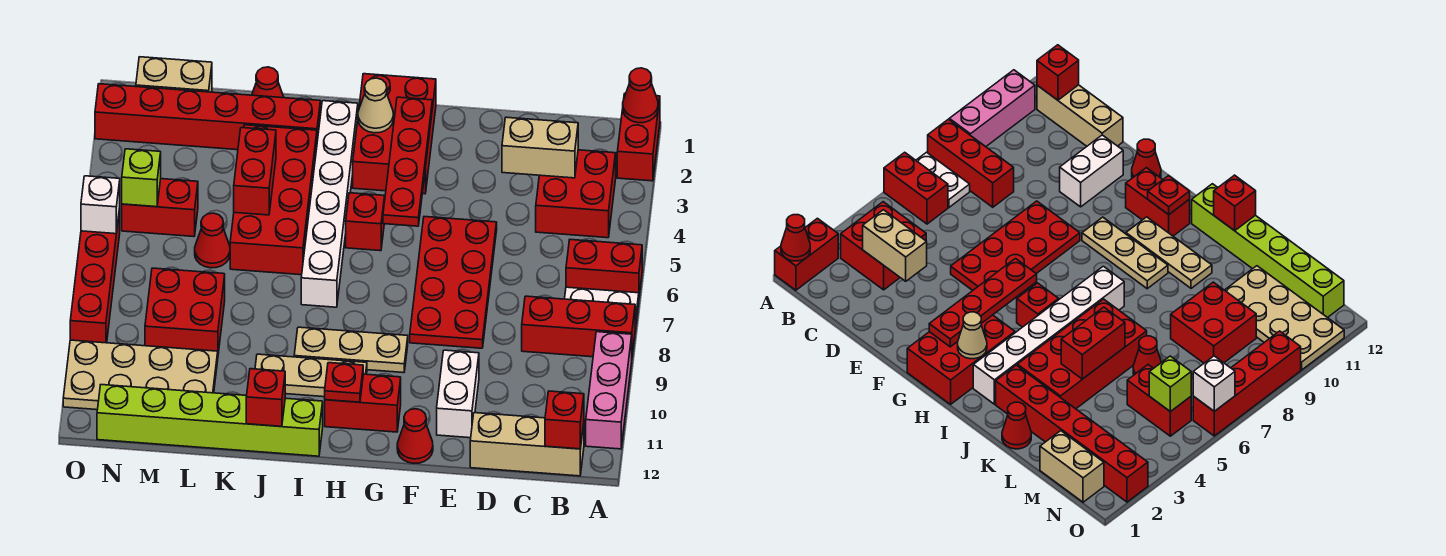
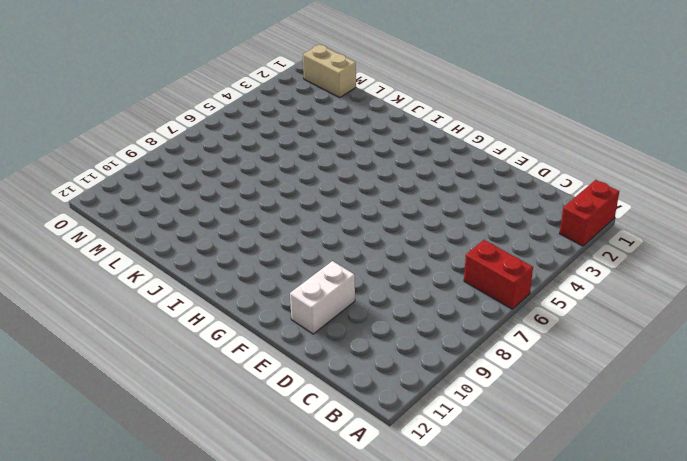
none -> white 1x2 plate [565,287,639,329]
none -> red 1x3 brick [522,296,635,357]
none -> pink 1x3 brick [586,332,632,449]
none -> red 2x2 brick [536,150,616,238]

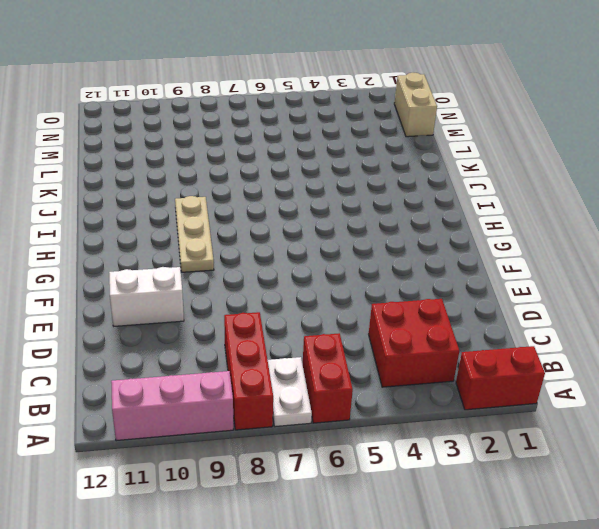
none -> tan 1x3 brick [470,413,584,476]
none -> red 2x4 plate [410,217,497,348]
none -> red 1x1 cone [397,409,433,463]
none -> red 2x3 brick [353,74,436,194]

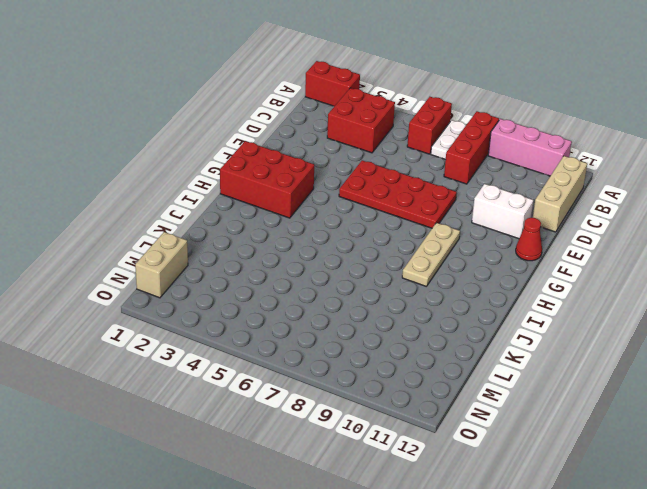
none -> red 1x2 brick [325,374,401,432]
none -> red 1x1 brick [346,193,385,251]
none -> tan 1x3 plate [255,354,367,397]
none -> white 1x6 brick [301,101,358,307]

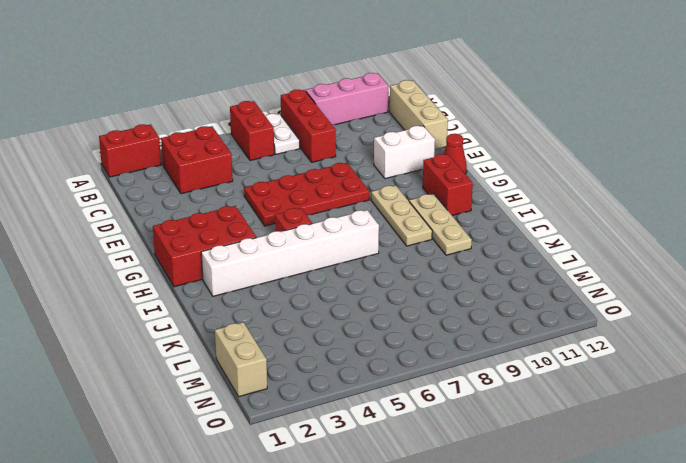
none -> lime 1x6 brick [97,385,323,456]
none -> red 1x6 brick [95,84,320,150]
none -> red 2x4 brick [230,125,317,275]
none -> red 1x1 cone [252,67,284,98]

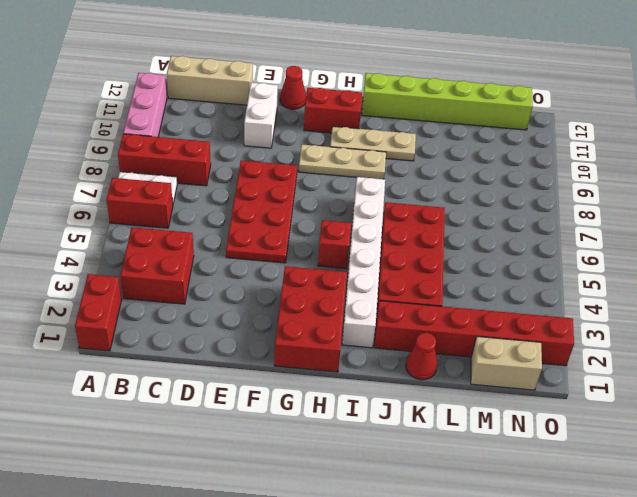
none -> red 1x1 cone [195,213,230,268]
none -> red 2x2 brick [145,268,225,353]
none -> tan 2x4 plate [63,340,218,410]
none -> red 1x2 brick [122,179,198,237]

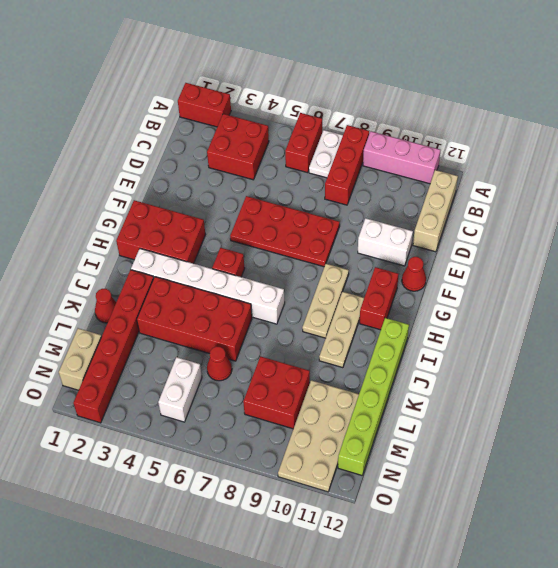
white 1x2 brick [158,357,202,422] -> red 1x2 brick [122,179,198,237]
none -> red 1x4 brick [70,209,120,343]
none -> red 1x1 cone [623,68,658,123]
none -> red 1x1 brick [545,391,584,449]
none -> tan 1x2 brick [502,117,578,178]

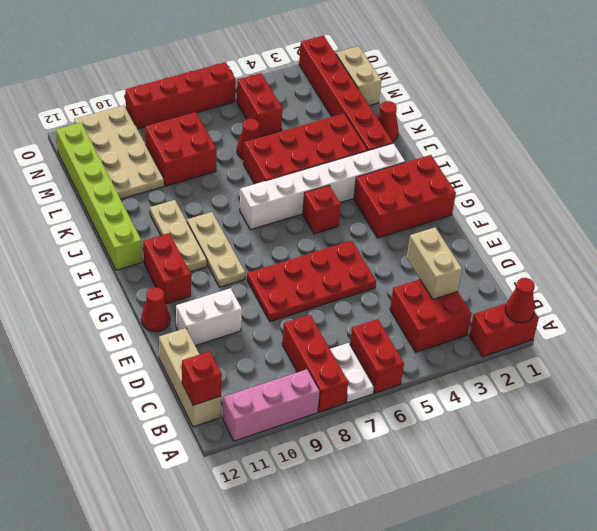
none -> red 1x4 plate [383,97,432,226]
none -> tan 1x1 cone [358,78,393,133]
none -> red 1x1 plate [325,363,363,402]
none -> red 1x1 brick [246,369,285,426]

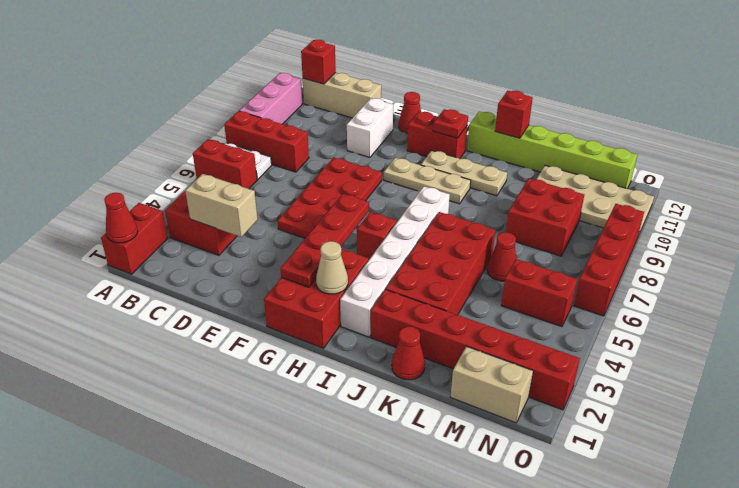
none -> red 1x2 brick [234,128,276,215]
none -> lime 1x1 brick [122,149,161,207]
none -> white 1x1 brick [81,176,120,234]

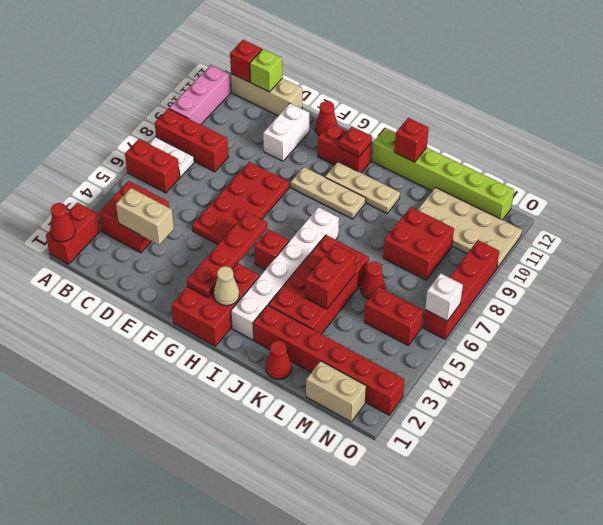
lime 1x1 brick [250,49,282,92] -> lime 1x1 brick moved to [122,149,161,207]

